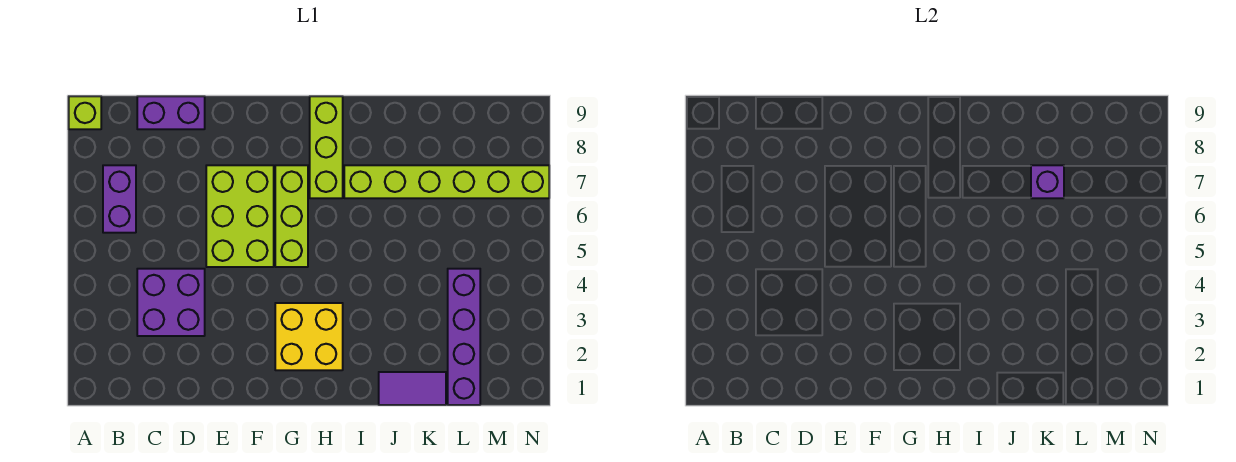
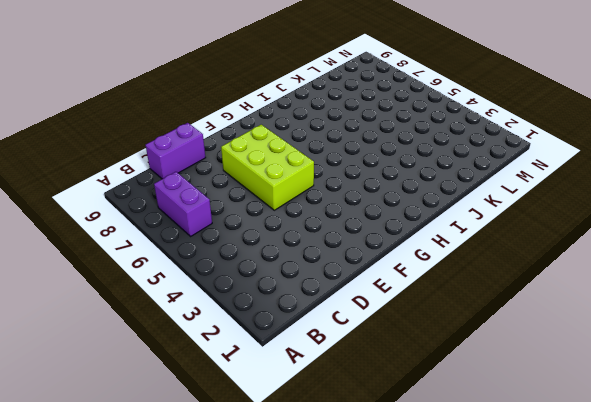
none -> lime 1x1 brick [69,96,101,129]
none -> purple 2x2 brick [137,269,205,336]
none -> yellow 2x2 brick [275,303,343,370]

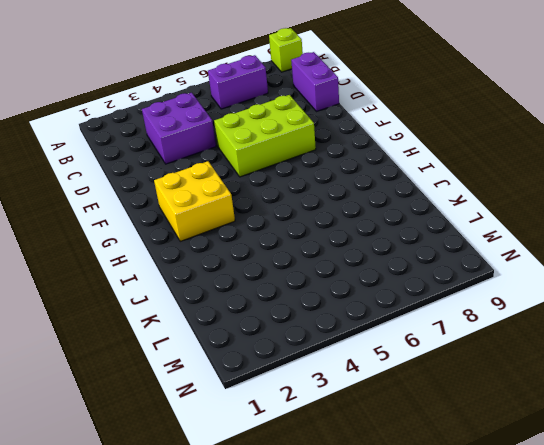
none -> lime 1x3 brick [275,165,308,267]
none -> lime 1x3 brick [310,96,343,198]
none -> lime 1x6 brick [344,165,549,198]

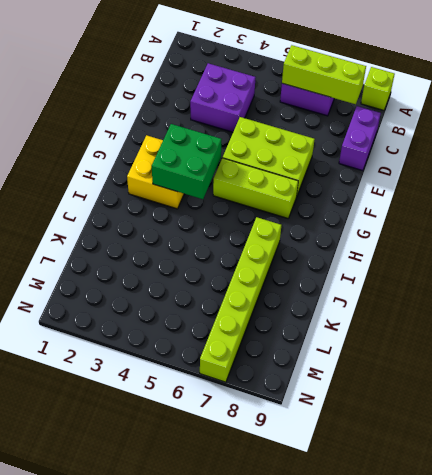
lime 1x3 brick [282,45,366,104] -> lime 1x3 brick moved to [310,96,343,198]
green 2x2 brick [152,124,221,199] -> none
none -> purple 1x2 tile [379,372,446,405]
none -> purple 1x4 brick [448,269,480,405]
none -> purple 1x1 brick [1031,165,1064,198]

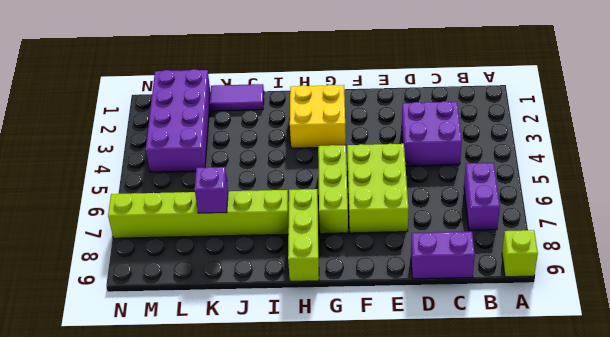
purple 2x4 brick [146,69,210,172] -> purple 1x4 brick [448,269,480,405]

